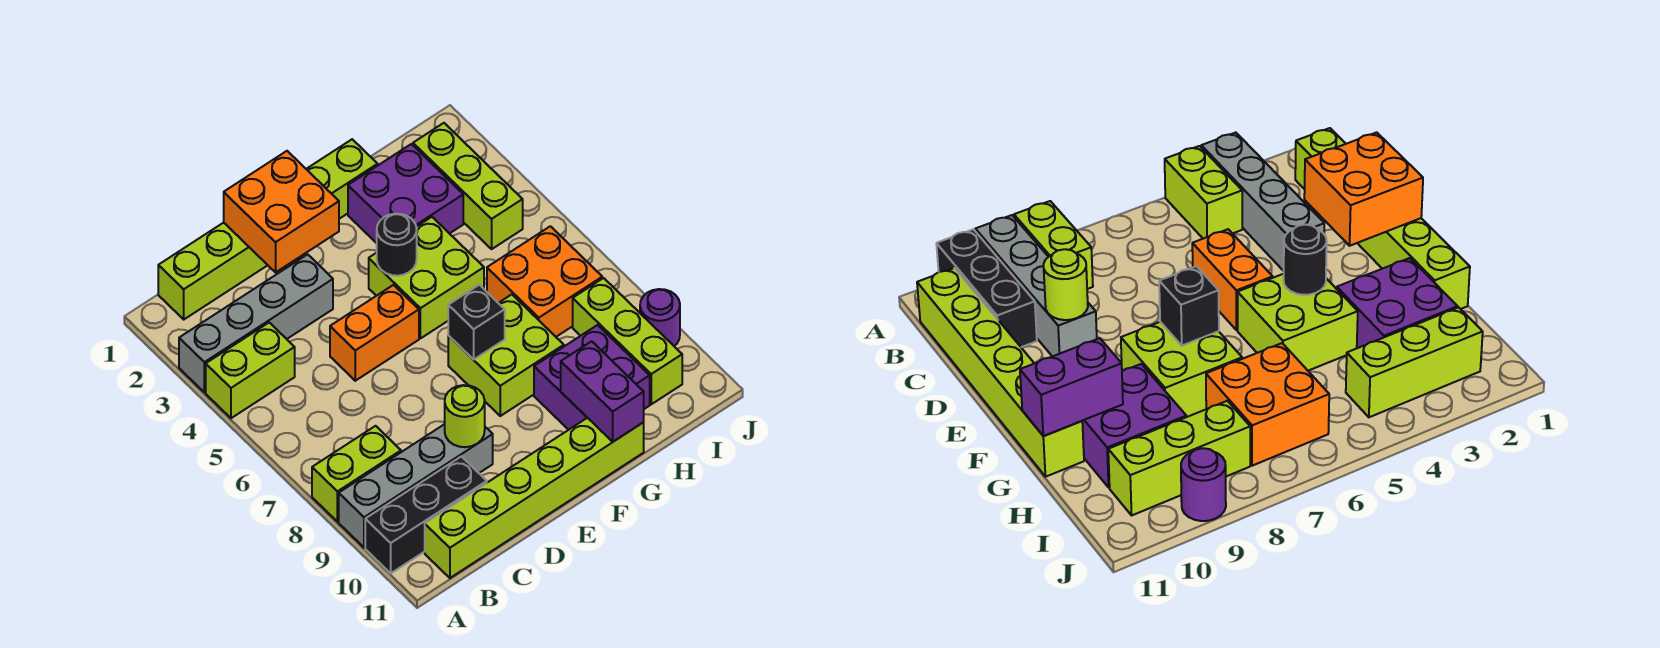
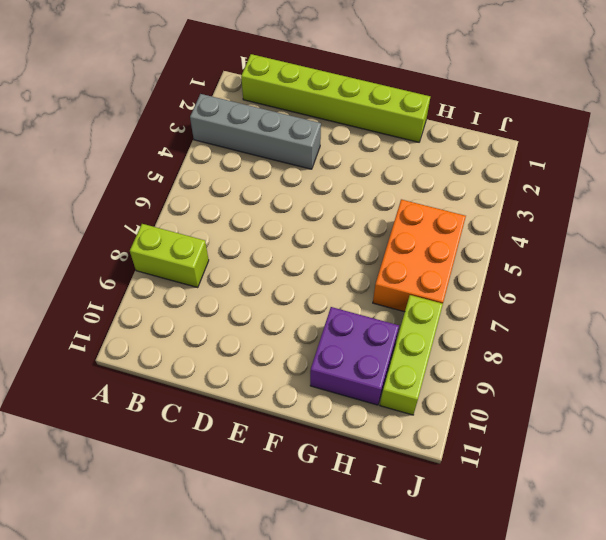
orange 2x3 brick [373,199,466,312] -> orange 2x2 brick [487,226,602,337]
none -> lime 1x2 brick [206,323,295,418]
none -> grey 1x4 brick [339,424,493,548]
none -> black 1x3 brick [365,456,487,573]

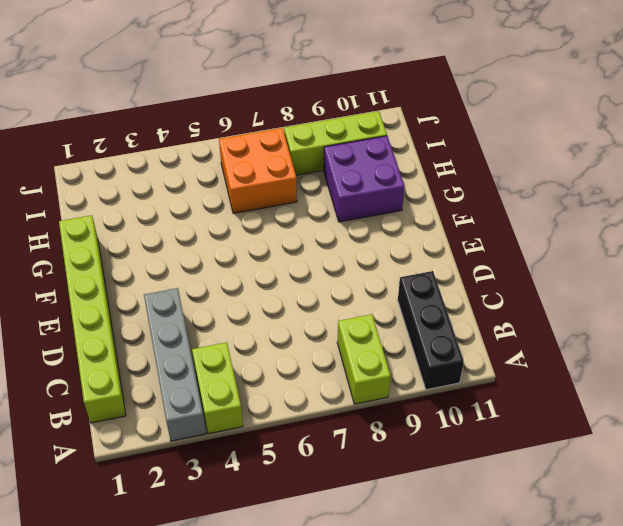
none -> grey 1x4 brick [339,424,493,548]
none -> lime 1x6 brick [425,418,644,578]
none -> orange 1x2 brick [330,285,419,381]

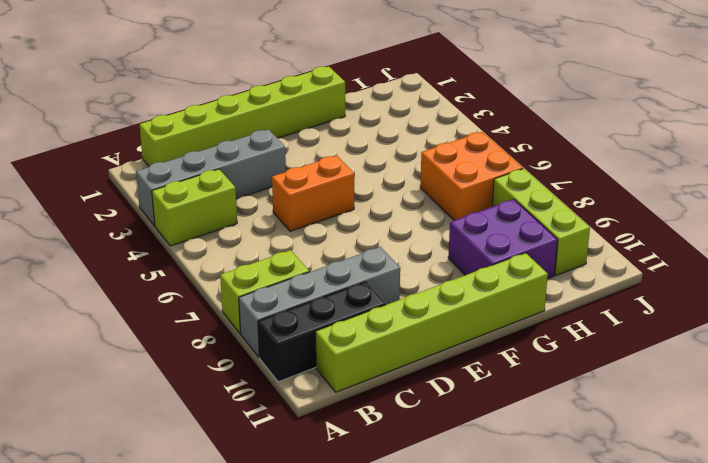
none -> lime 2x2 brick [369,217,484,338]
none -> lime 2x2 brick [448,294,564,416]
none -> purple 2x2 brick [348,144,463,243]

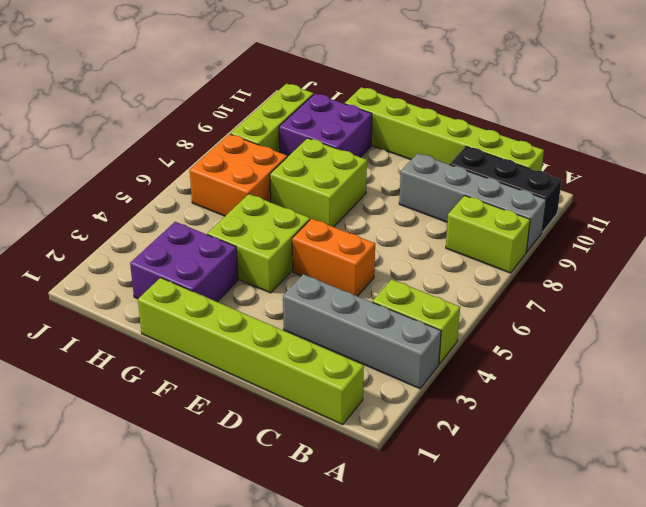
none -> lime 1x3 brick [413,123,523,249]
none -> purple 1x1 round brick [640,289,680,346]
none -> orange 2x2 brick [224,151,339,272]

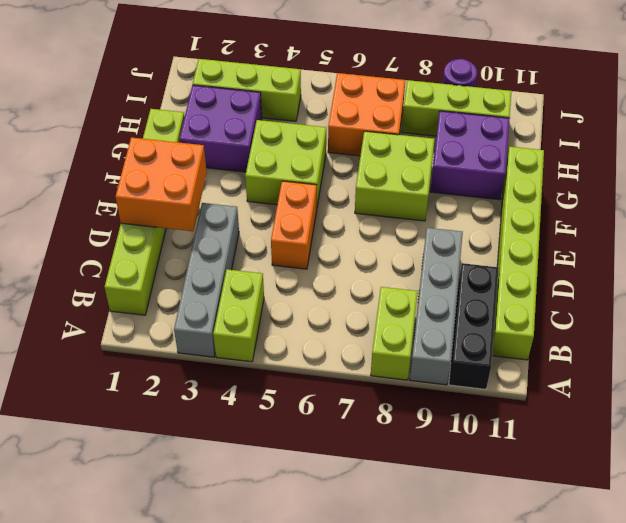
none -> lime 1x1 round brick [445,385,485,447]
none -> black 1x1 round brick [377,214,417,276]
none -> black 1x1 brick [448,285,505,360]

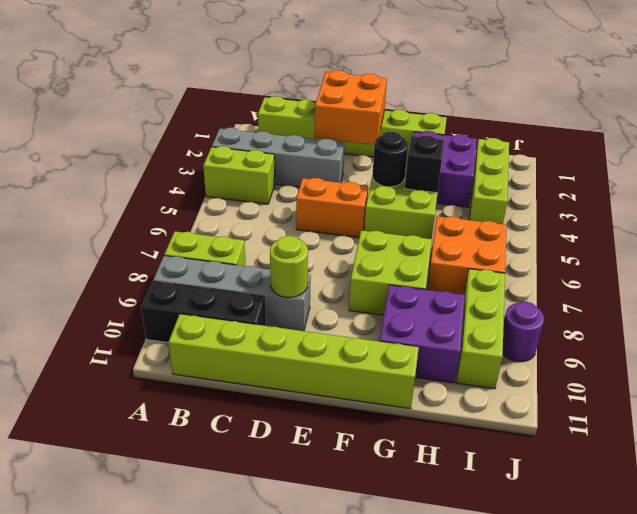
black 1x1 brick [405,136,444,193] -> black 1x1 brick moved to [448,285,505,360]
none -> purple 1x2 brick [561,341,644,442]

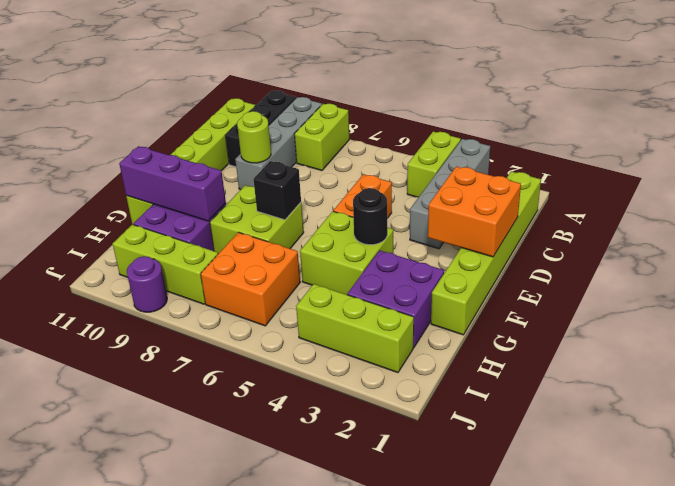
purple 1x3 brick [119,146,226,221] -> purple 1x2 brick [561,341,644,442]

